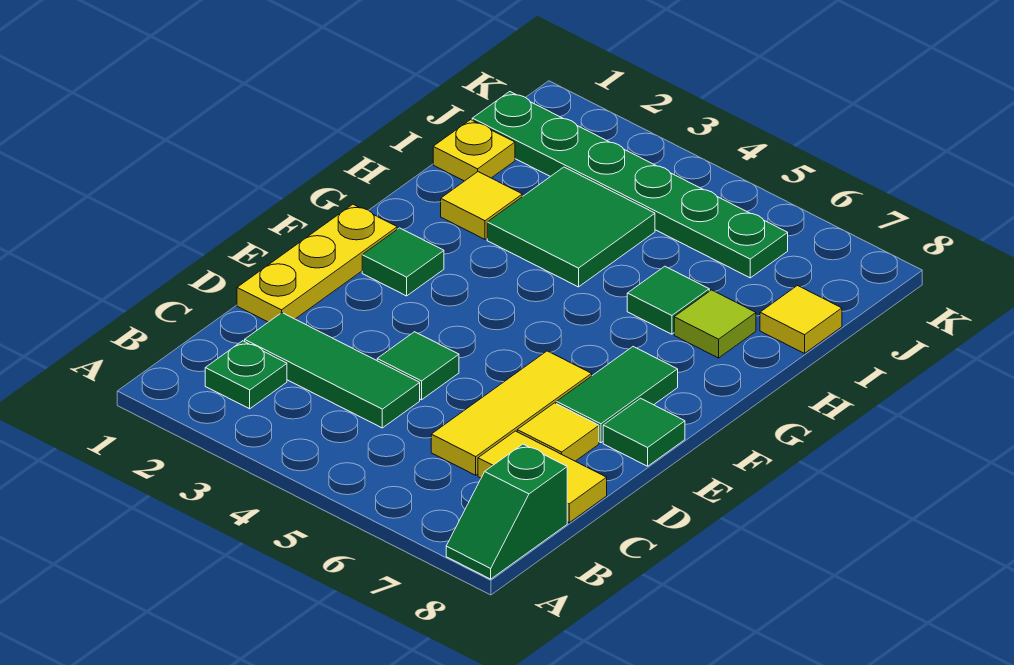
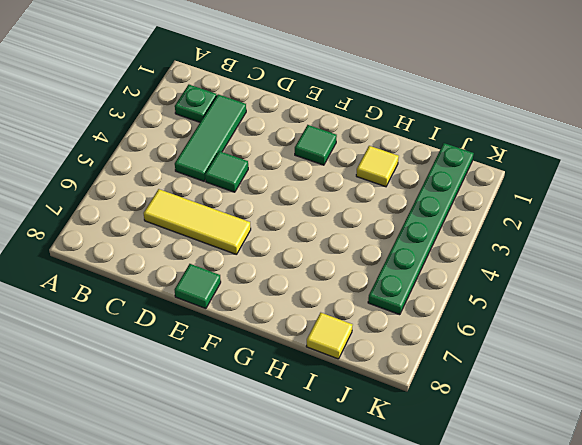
none -> green 1x2 slope [446,444,567,579]
none -> yellow 1x2 tile [478,431,607,523]
none -> yellow 1x3 plate [237,204,397,322]

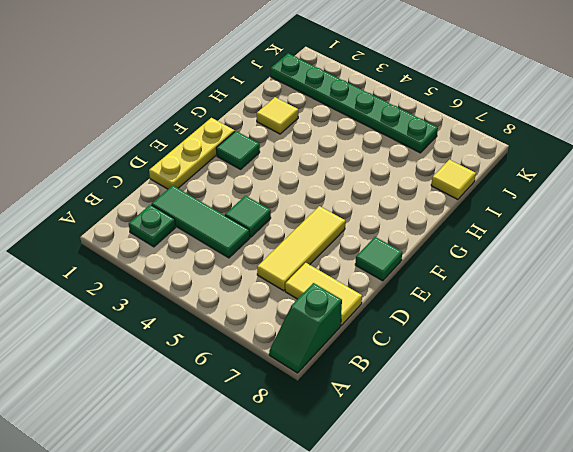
none -> yellow 1x1 tile [517,403,599,461]
none -> green 1x2 tile [556,347,678,443]
none -> green 2x2 tile [487,167,655,287]

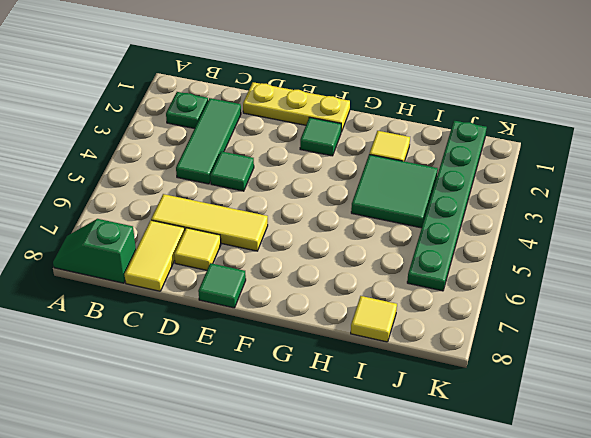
none -> green 1x2 tile [556,347,678,443]
none -> green 1x1 tile [627,266,709,334]
none -> lime 1x1 tile [674,290,756,358]

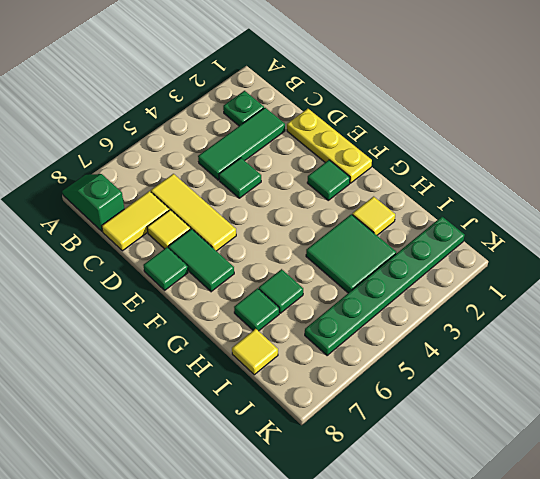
green 1x1 tile [234,288,279,331] -> lime 1x1 tile [674,290,756,358]
none -> yellow 1x1 plate [433,120,515,181]

